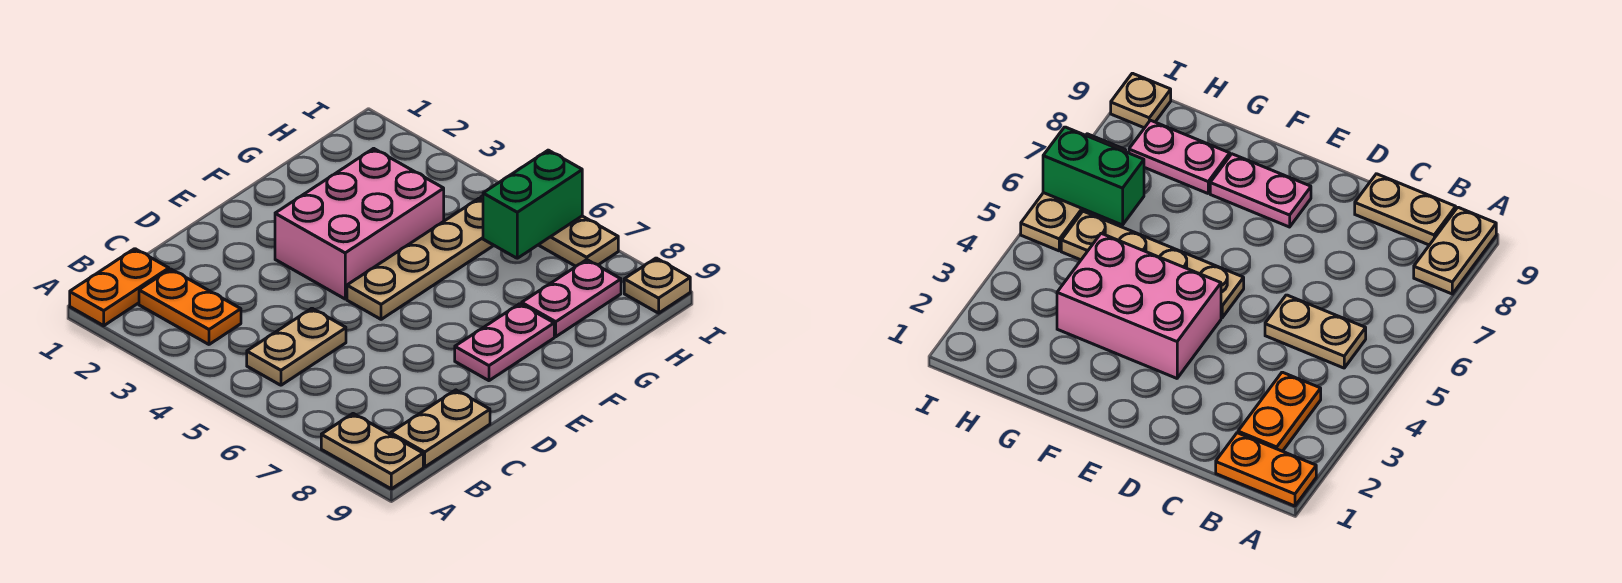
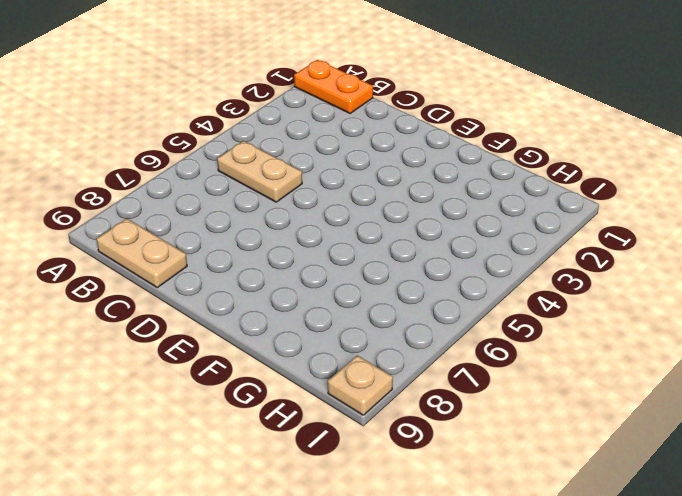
none -> tan 1x2 plate [321,414,423,489]
none -> orange 1x2 plate [139,269,241,344]
none -> pink 2x3 brick [275,148,444,299]

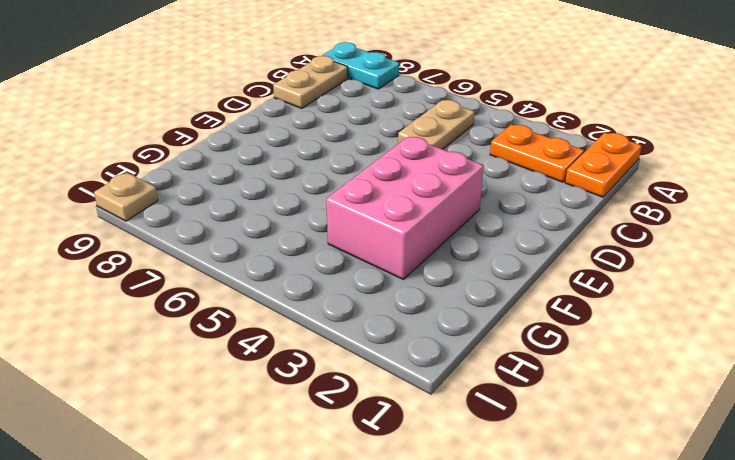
cyan 1x2 plate [322,42,399,89] -> tan 1x2 plate [321,414,423,489]
none -> tan 1x4 plate [347,199,494,319]
none -> pink 1x2 plate [455,304,554,381]
none -> pink 1x2 plate [522,260,621,337]

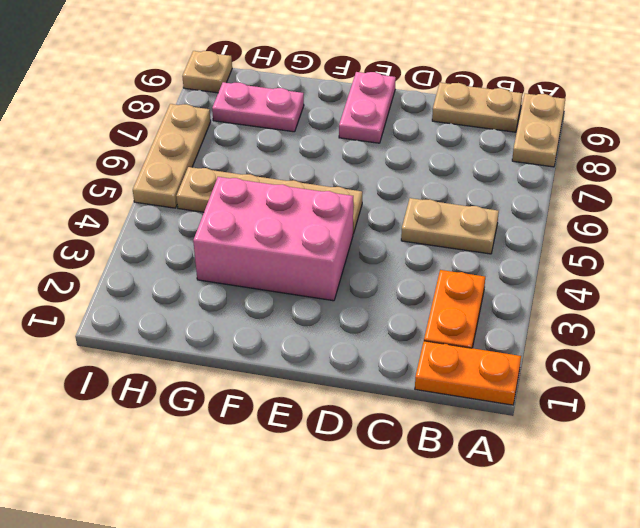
pink 1x2 plate [339,72,396,143] -> pink 1x2 plate turned to [455,304,554,381]
none -> green 1x2 brick [483,150,582,258]

